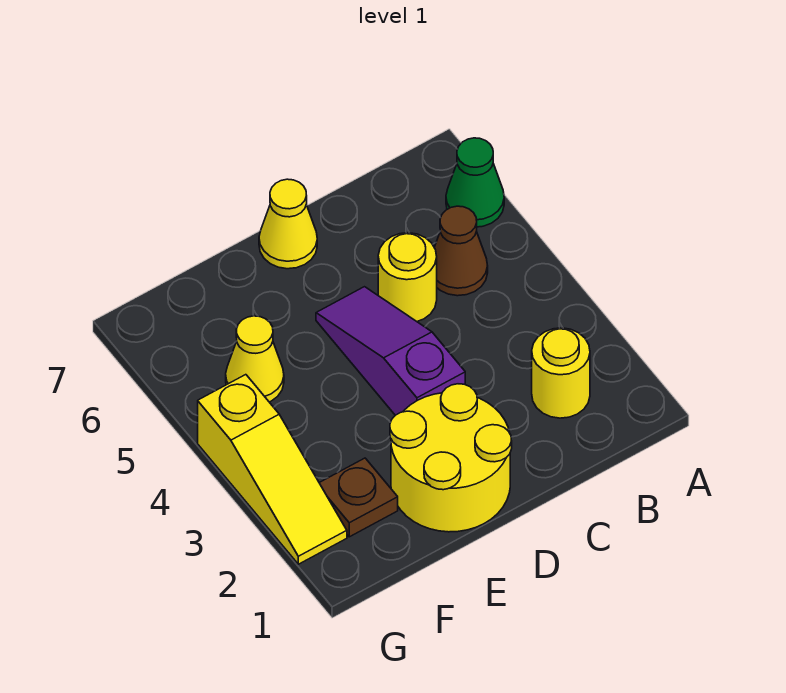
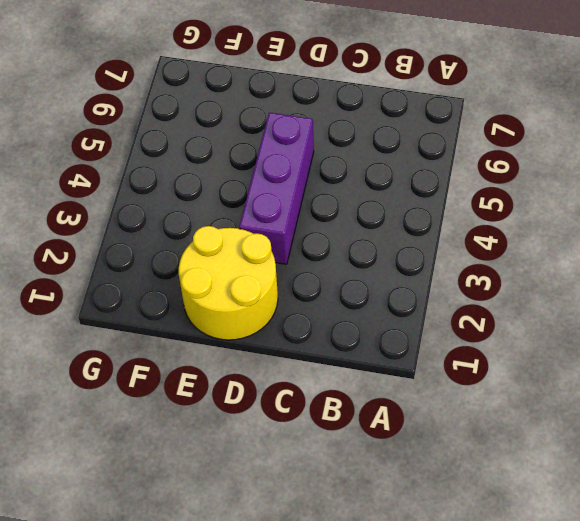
purple 1x3 brick [239,113,314,264] -> purple 1x3 slope [316,287,465,415]
none -> green 1x1 cone [446,138,504,227]
none -> yellow 1x1 round brick [532,328,590,418]

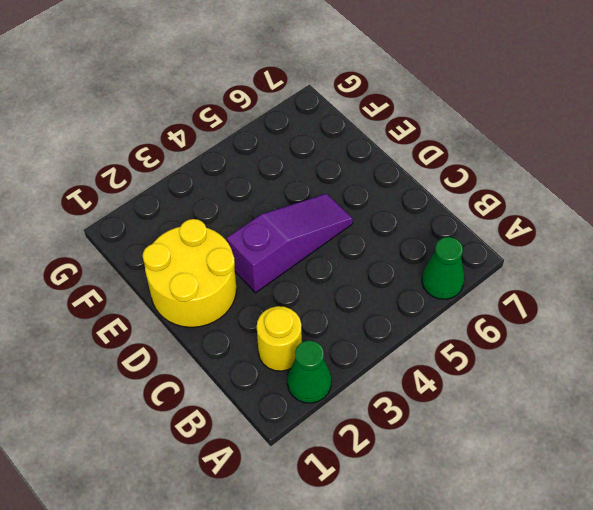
green 1x1 cone [287,341,331,403] -> none
none -> brown 1x1 cone [434,206,488,296]
none -> yellow 1x1 round brick [378,233,437,321]

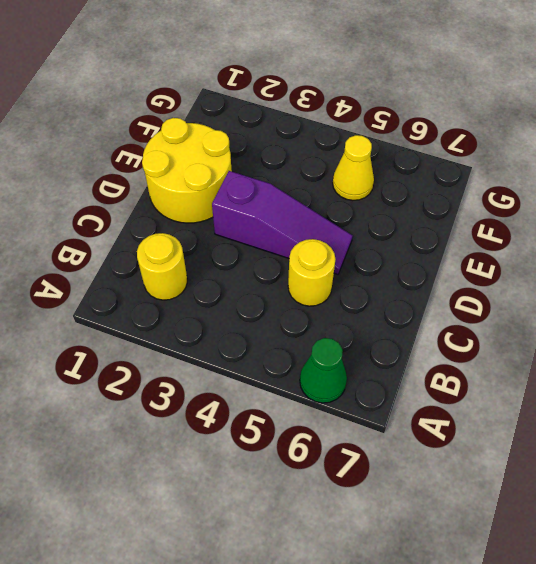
none -> brown 1x1 cone [434,206,488,296]
none -> yellow 1x1 cone [259,179,317,269]

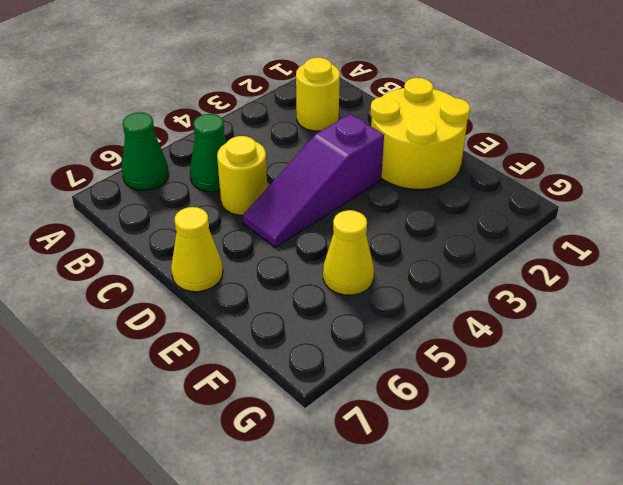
green 1x1 cone [190,114,227,192] -> brown 1x1 cone [434,206,488,296]
none -> brown 1x1 plate [319,458,398,537]
none -> yellow 1x3 slope [198,375,347,564]

